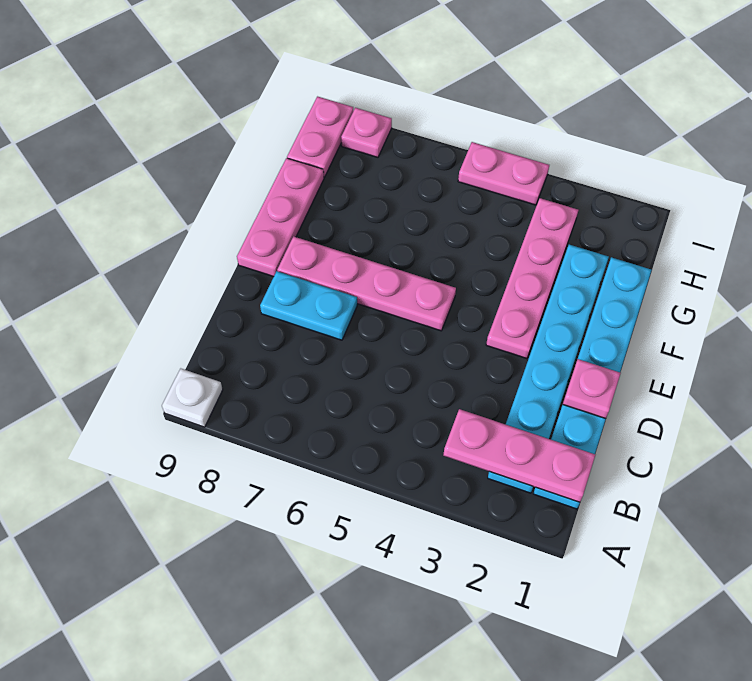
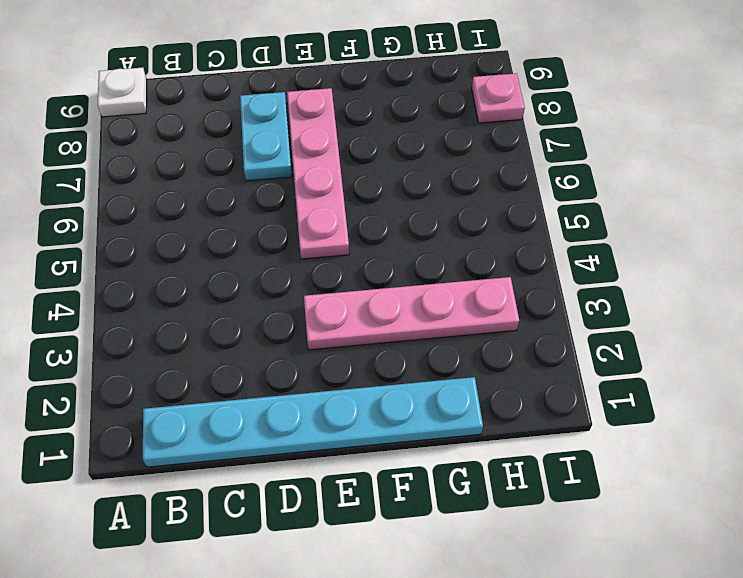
none -> cyan 1x6 plate [488,245,609,493]
none -> pink 1x3 plate [237,158,324,277]
none -> pink 1x2 plate [287,97,353,177]

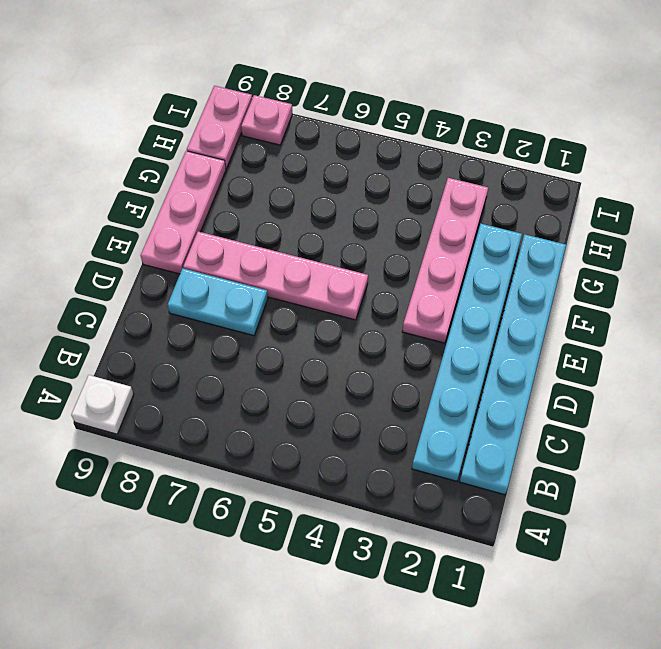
none -> pink 1x2 plate [458,142,549,205]
none -> pink 1x3 plate [443,409,595,502]
none -> pink 1x1 plate [563,359,621,419]

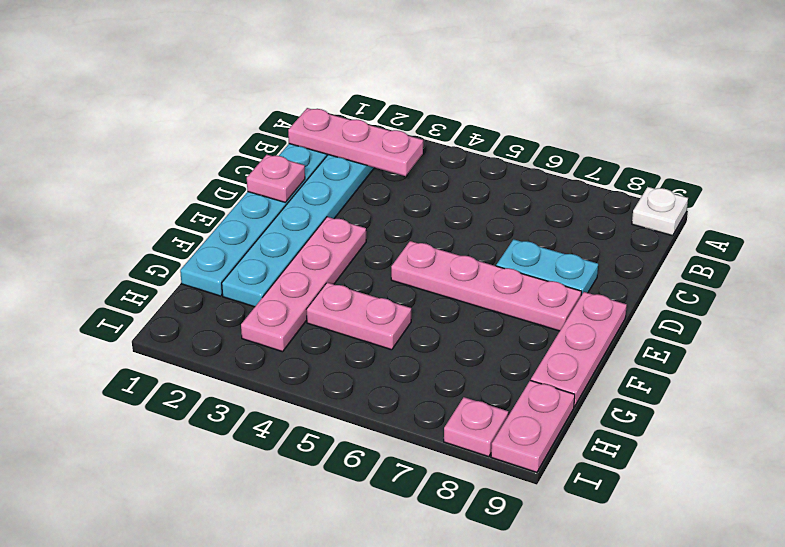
pink 1x2 plate [307,282,411,350] -> pink 1x2 plate moved to [458,142,549,205]

